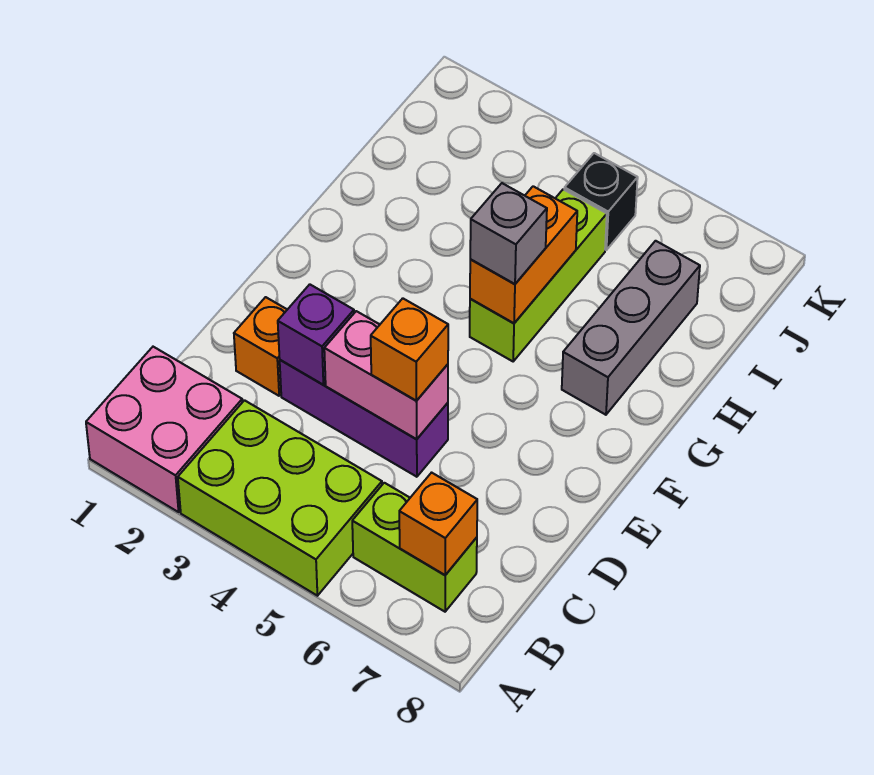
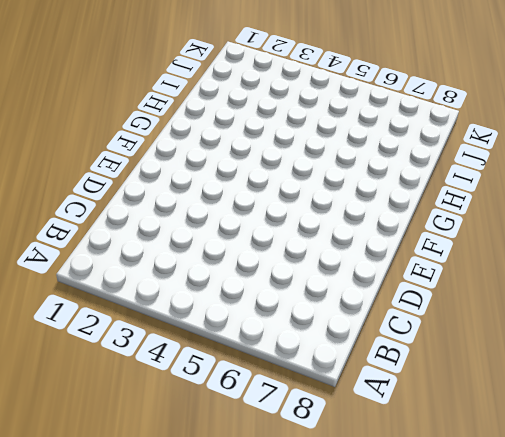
none -> pink 2x2 brick [86,347,242,512]
none -> lime 2x3 brick [178,400,382,596]
none -> lime 1x2 brick [352,483,477,612]

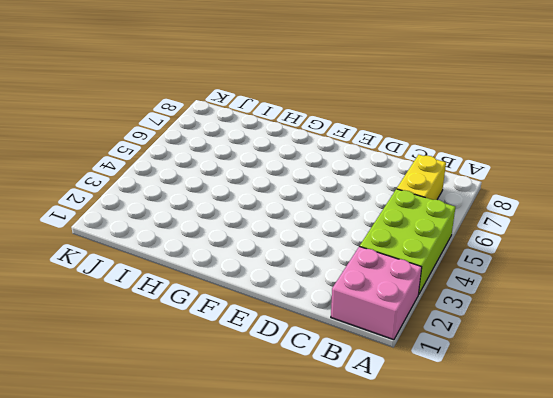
yellow 1x2 brick [397,155,446,200] -> lime 1x2 brick [352,483,477,612]
none -> orange 1x1 brick [234,297,287,396]
none -> purple 1x3 brick [280,360,448,477]
none -> lime 1x3 brick [470,189,607,361]

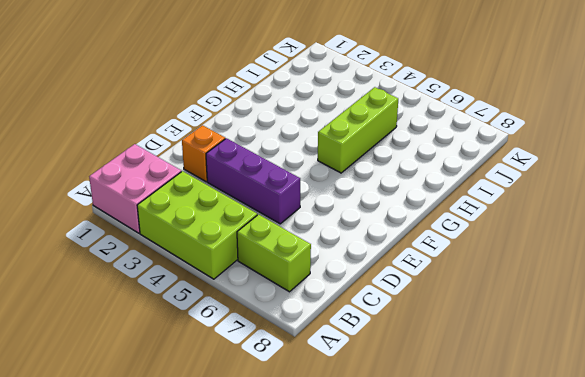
none -> grey 1x3 brick [562,241,700,415]
none -> black 1x1 brick [564,153,638,250]
none -> orange 1x1 brick [399,473,477,575]

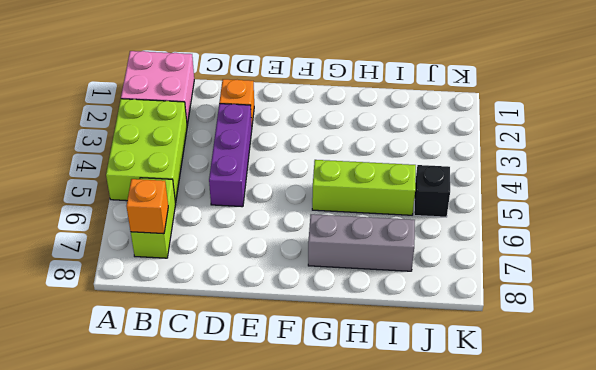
none -> purple 1x1 brick [278,284,354,385]
none -> pink 1x2 brick [324,311,448,439]
none -> orange 1x2 brick [470,186,577,323]

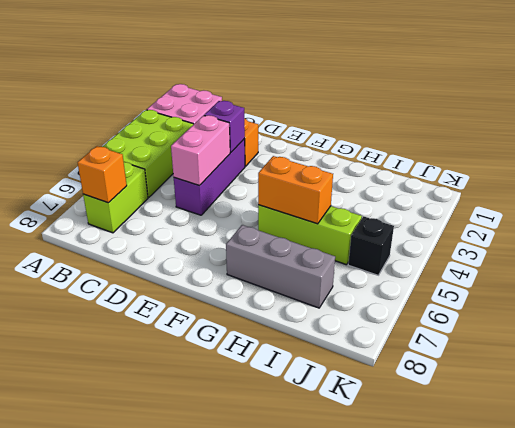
none -> orange 1x1 brick [371,298,448,401]
none -> grey 1x1 brick [470,183,547,284]

